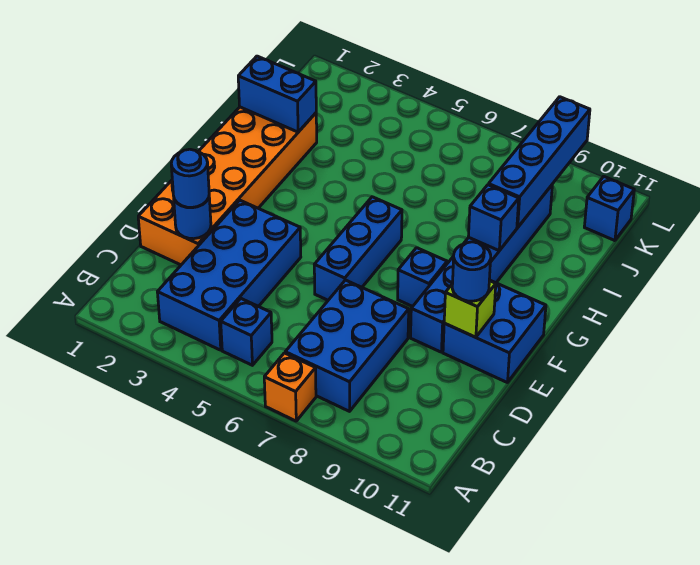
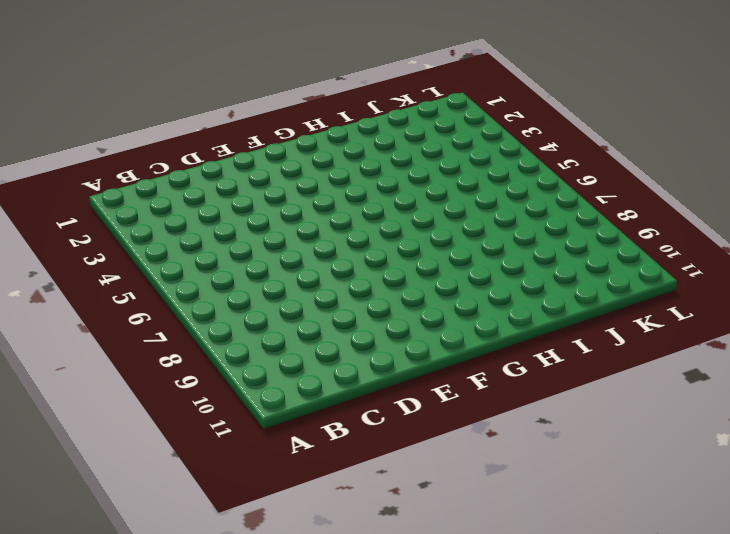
none -> orange 1x1 brick [264,353,316,421]
none -> blue 2x4 brick [157,200,301,350]
none -> blue 1x1 brick [221,299,272,365]

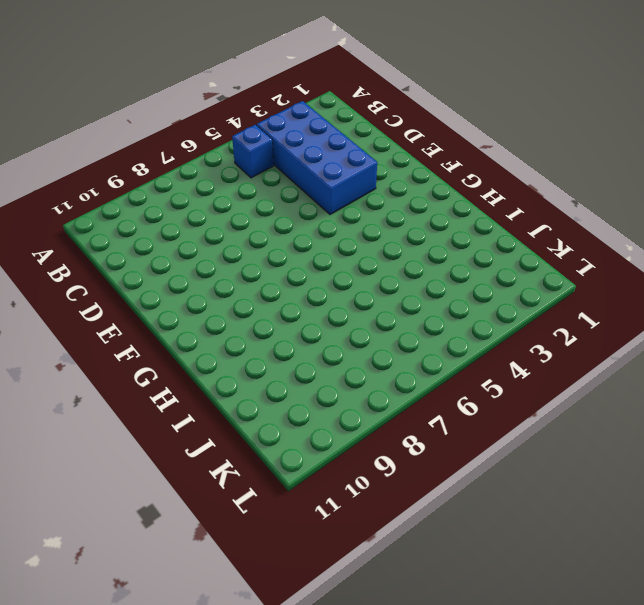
none -> orange 1x1 brick [264,353,316,421]
none -> blue 2x3 brick [285,280,409,411]
none -> orange 2x6 brick [138,107,317,265]

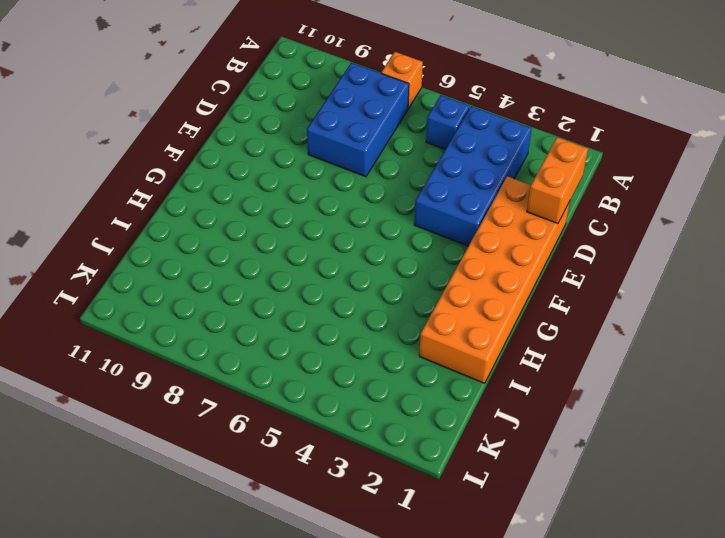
orange 1x2 brick [527,137,588,224] -> none
none -> blue 1x3 brick [314,197,402,300]
none -> blue 1x6 brick [411,185,552,352]
none -> blue 2x2 brick [443,280,546,383]

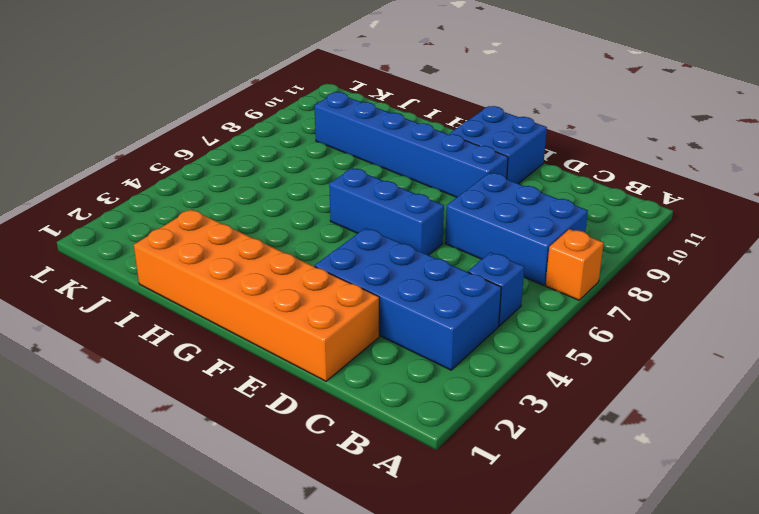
none -> blue 1x1 brick [398,248,447,307]
none -> blue 1x1 brick [584,177,634,241]
none -> blue 1x1 round brick [174,198,211,239]

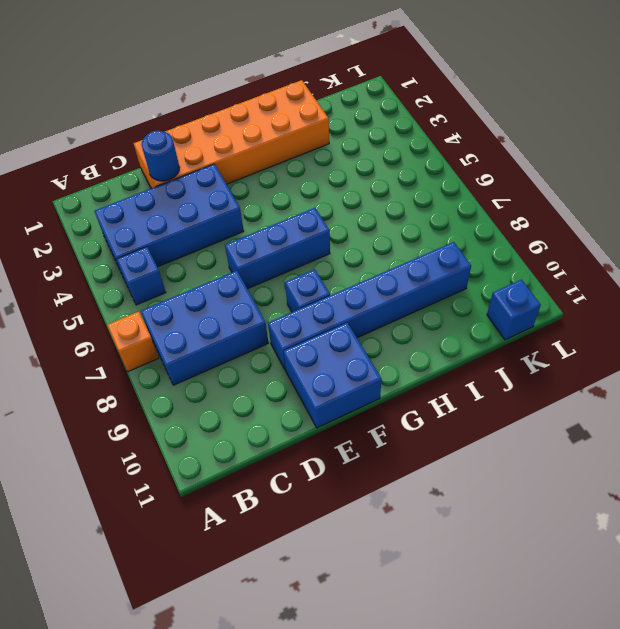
none -> lime 1x1 brick [444,281,496,337]
none -> blue 1x1 brick [468,185,519,251]
none -> blue 1x2 brick [238,56,316,132]

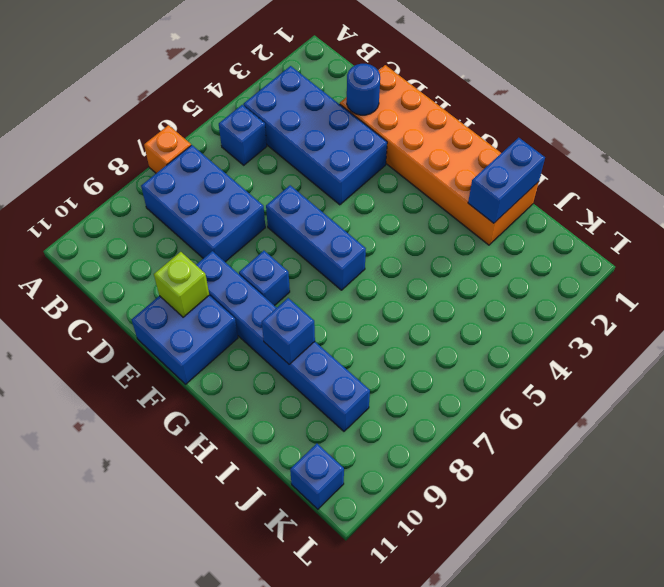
none -> blue 1x4 brick [489,97,590,228]
none -> blue 1x1 round brick [171,149,209,207]
none -> blue 1x1 round brick [452,242,491,301]

